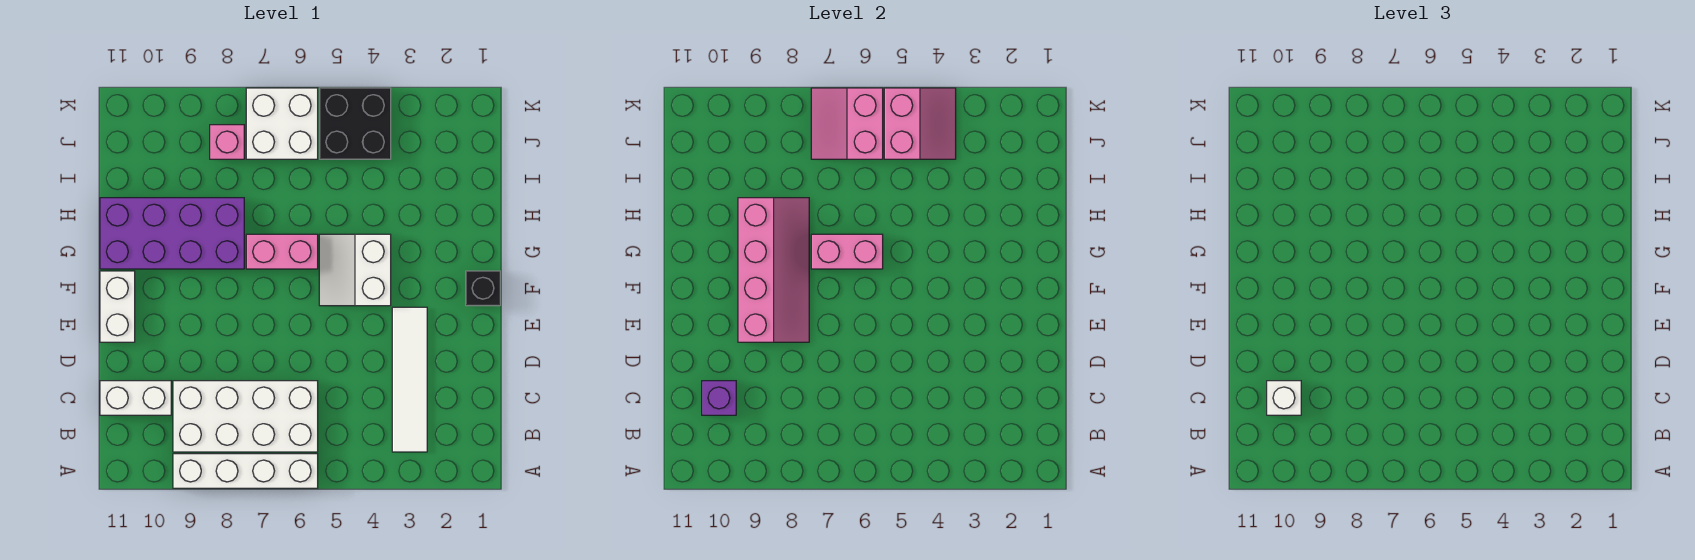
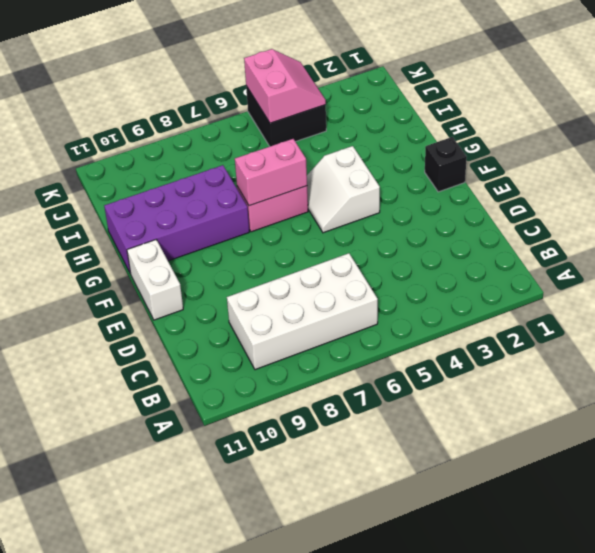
none -> white 1x4 brick [173,454,318,488]
none -> white 1x4 tile [392,307,427,452]
none -> white 1x2 brick [100,381,171,415]

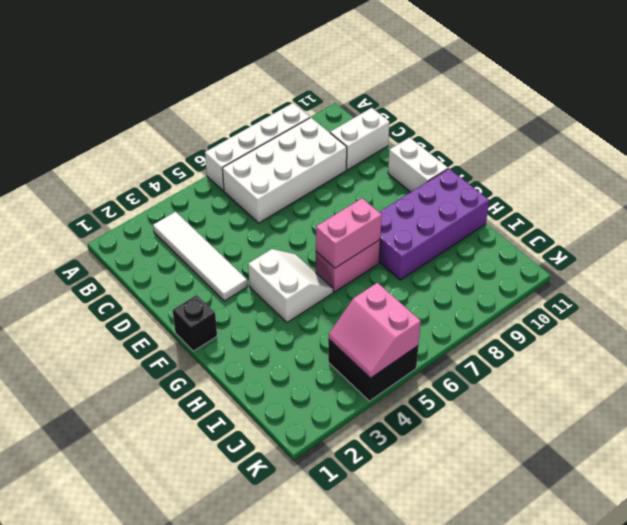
none -> white 2x2 brick [246,88,318,159]
none -> pink 1x1 brick [210,125,244,159]
none -> purple 1x1 brick [702,381,736,415]

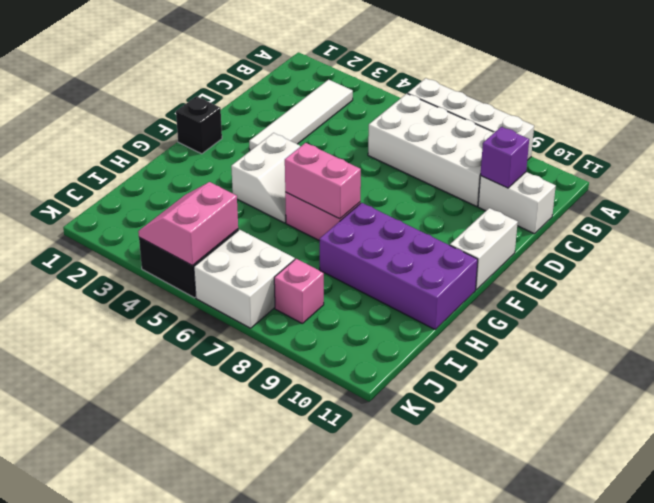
none -> pink 2x4 slope [738,198,809,342]
none -> pink 2x2 slope [811,88,883,159]
none -> white 1x1 brick [1267,381,1301,415]

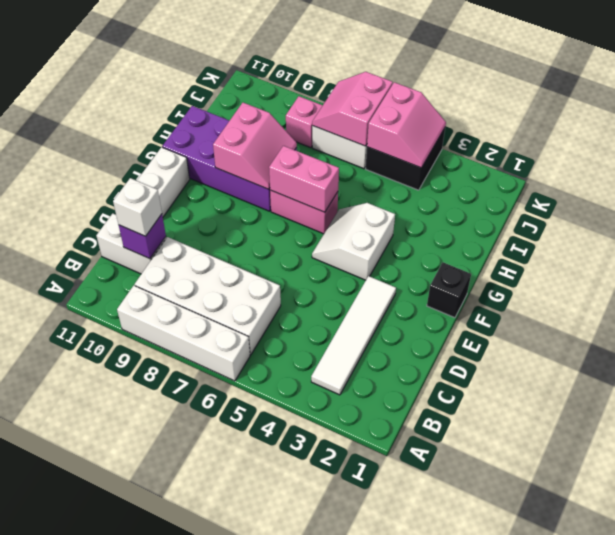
pink 2x2 slope [213,103,297,189] -> pink 2x4 slope [738,198,809,342]

